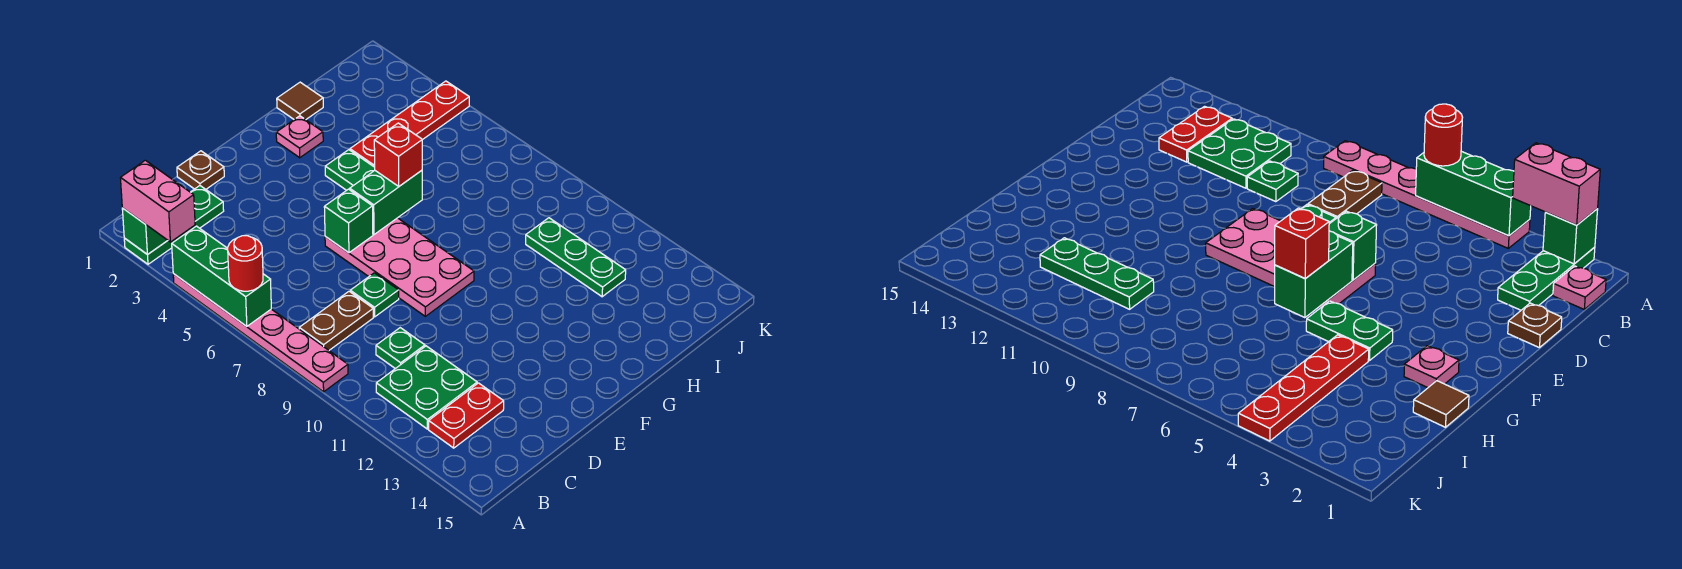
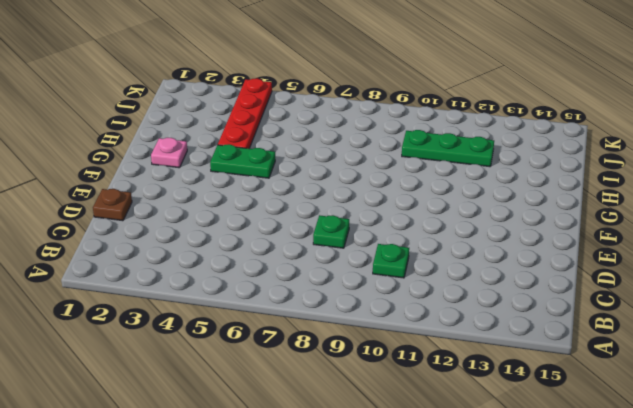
none -> green 1x3 plate [124,186,224,264]
none -> pink 1x6 plate [173,274,348,392]
none -> pink 1x1 plate [1553,266,1606,309]

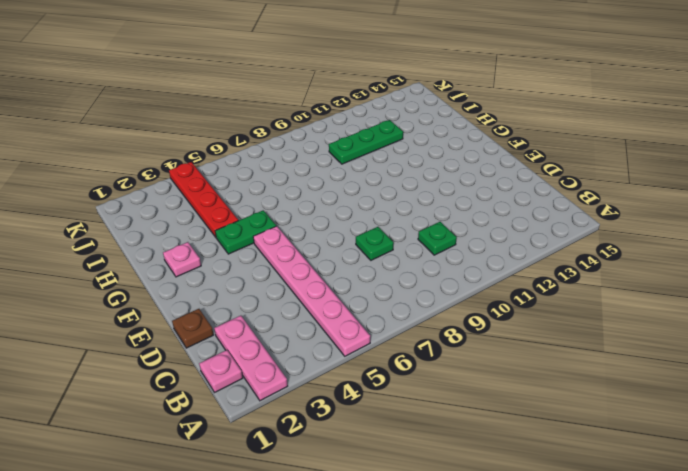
pink 1x3 plate [214,316,288,401] -> green 1x3 plate [124,186,224,264]
pink 1x6 plate [253,226,370,356] -> pink 1x6 plate turned to [173,274,348,392]
none -> brown 1x2 plate [299,291,373,350]
none -> green 2x2 plate [376,346,477,429]
none -> red 1x2 plate [429,383,504,448]

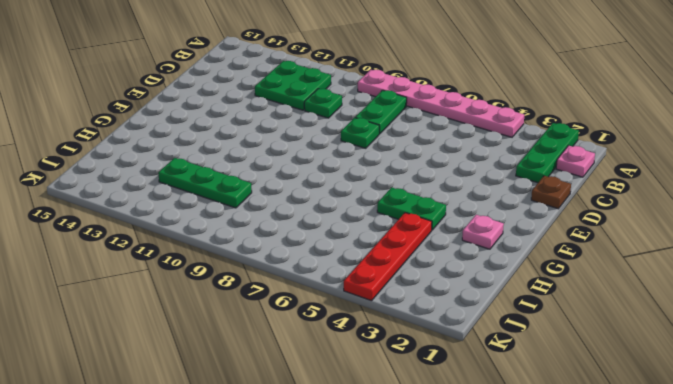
green 1x2 plate [355,90,407,134] -> brown 1x2 plate [299,291,373,350]
none -> red 1x2 plate [429,383,504,448]
none -> pink 2x4 plate [325,218,474,316]
none -> brown 1x1 tile [277,82,323,120]

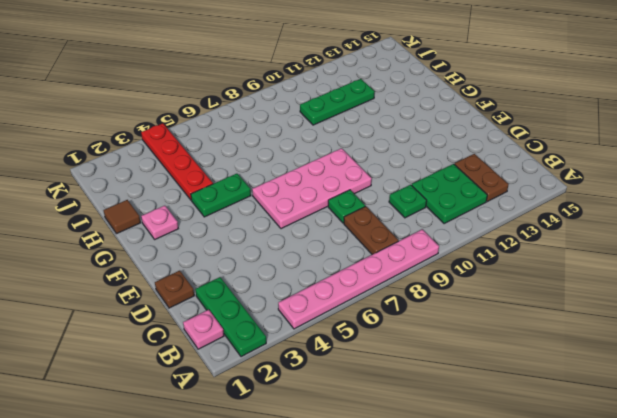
brown 1x2 plate [454,154,508,202] -> red 1x2 plate [429,383,504,448]
none -> green 1x1 brick [122,208,168,255]
none -> green 1x3 brick [172,226,271,326]
none -> green 1x1 brick [324,189,373,253]

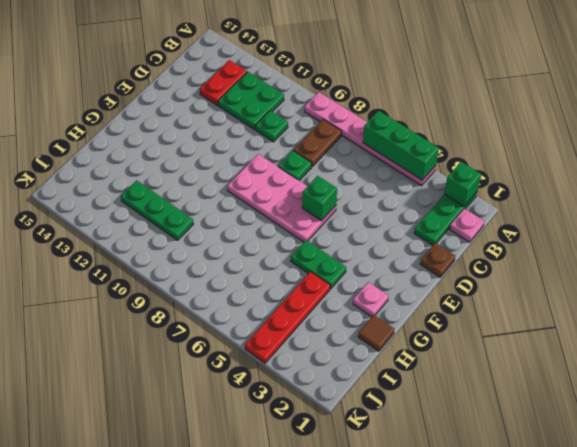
none -> green 1x2 brick [350,170,422,234]
none -> pink 1x2 brick [121,160,195,242]
none -> red 1x1 round brick [228,236,263,291]

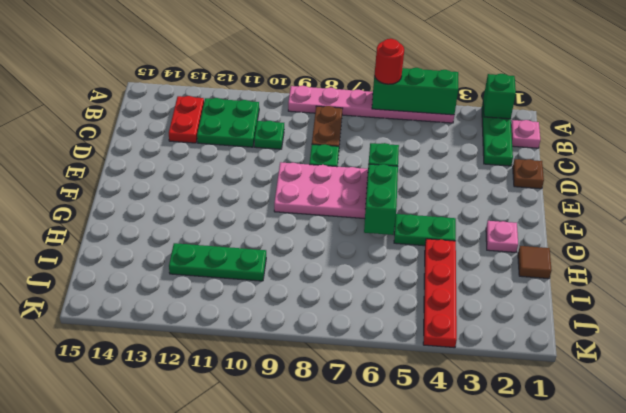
none -> pink 1x2 brick [121,160,195,242]
none -> red 1x1 brick [374,123,422,186]

